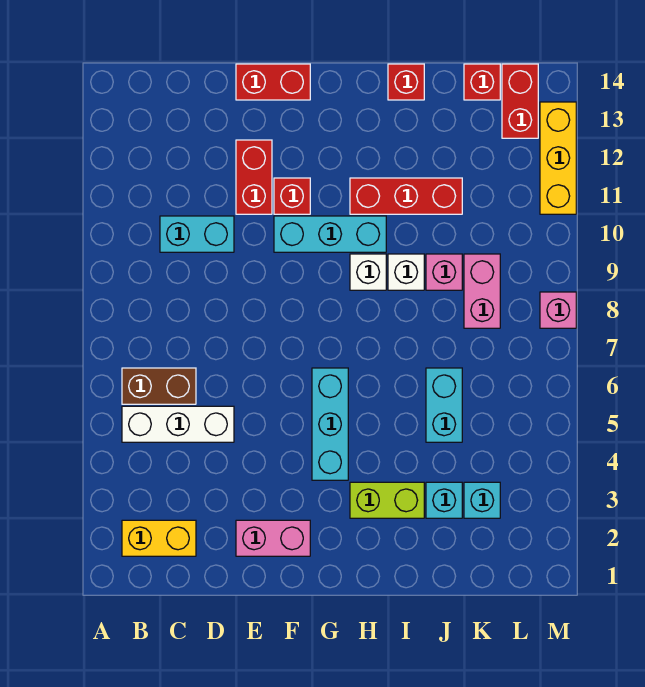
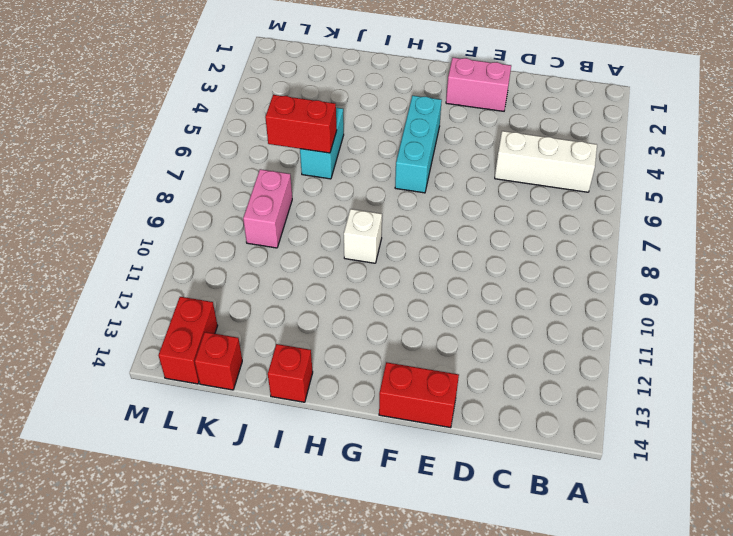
red 1x2 brick [265,95,337,153] -> red 1x2 brick turned to [236,140,272,214]
none -> yellow 1x2 brick [122,520,196,556]
none -> brown 1x2 brick [122,368,196,404]
none -> cyan 1x2 brick [160,216,234,252]

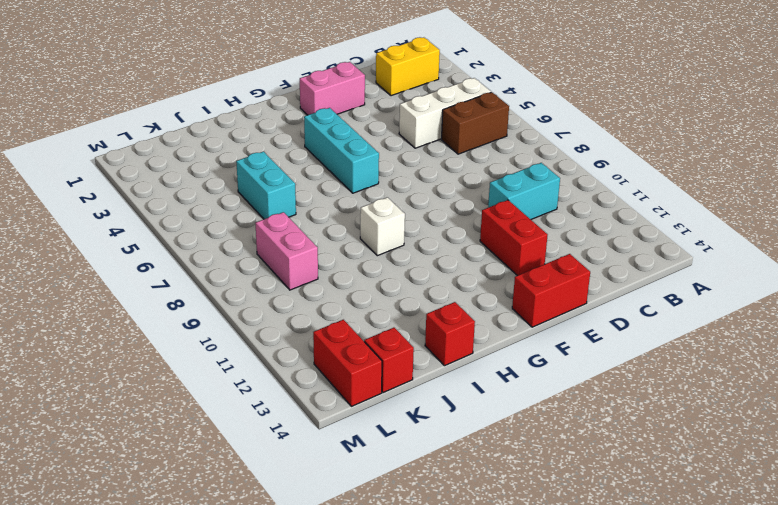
none -> cyan 1x3 brick [274,216,386,252]
none -> red 1x1 brick [274,178,310,214]
none -> lime 1x2 brick [350,482,424,518]

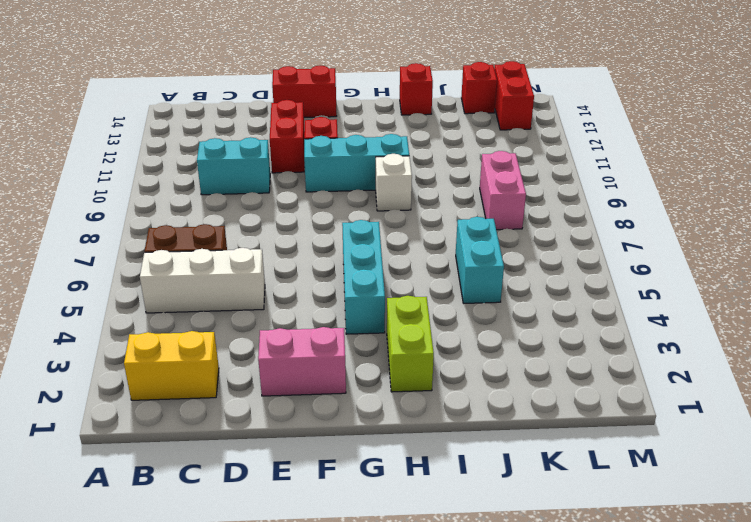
lime 1x2 brick [387,296,434,392] -> lime 1x2 brick turned to [350,482,424,518]
none -> red 1x3 brick [350,178,462,214]
none -> white 1x1 brick [388,254,424,290]
none -> cyan 1x1 brick [426,482,462,518]

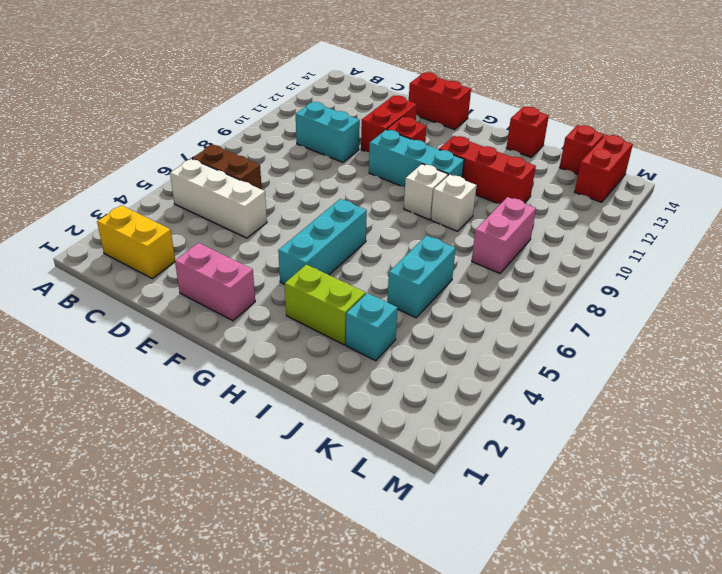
none -> pink 1x1 brick [426,254,462,290]
none -> cyan 1x1 brick [464,482,500,518]
none -> pink 1x1 brick [540,292,576,328]

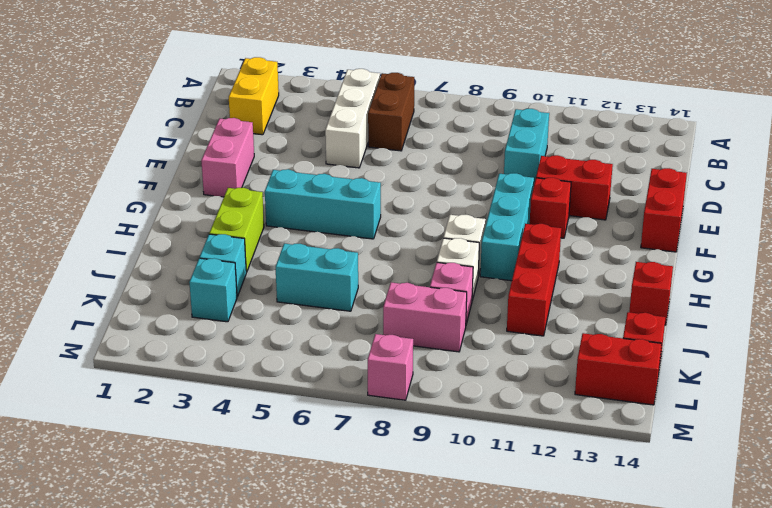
none -> yellow 1x3 brick [540,102,576,214]

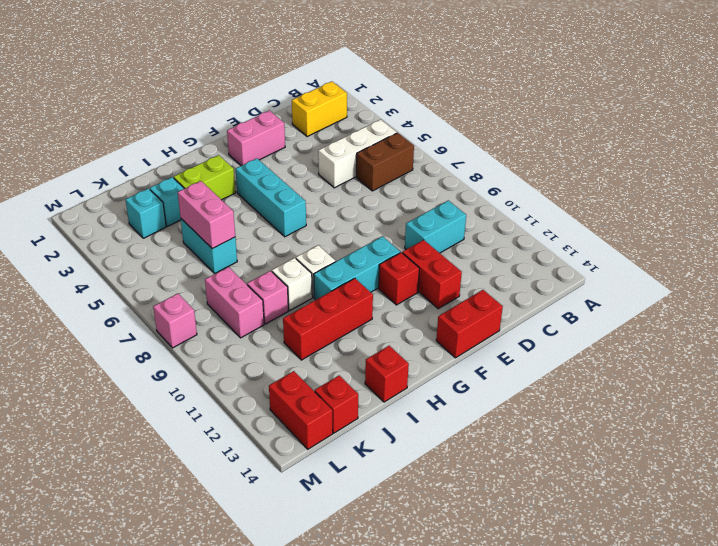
pink 1x2 brick [178,181,235,249] -> none
none -> yellow 1x3 brick [540,102,576,214]

